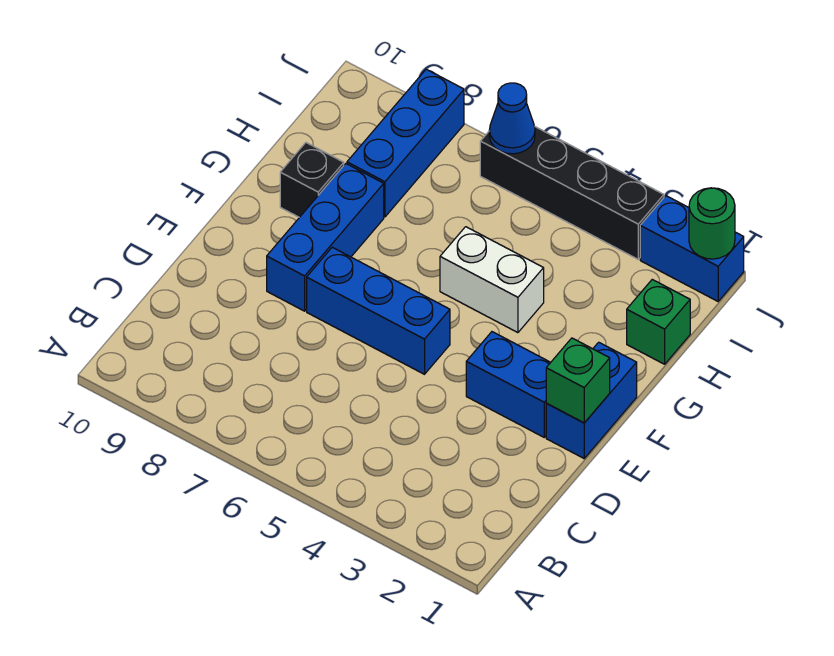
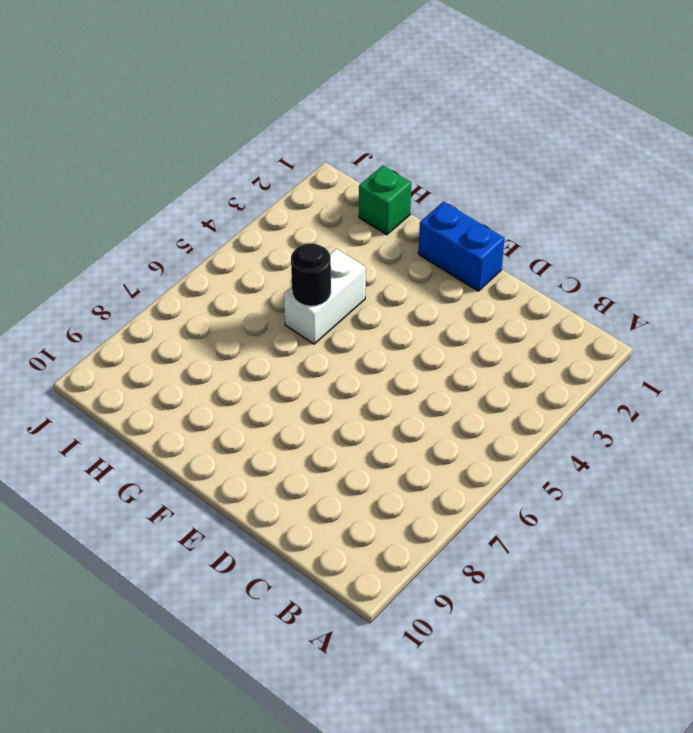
black 1x1 round brick [291,243,331,306] -> none
none -> blue 1x2 brick [466,332,551,437]
none -> blue 1x3 brick [307,247,450,374]
none -> blue 1x3 brick [267,164,384,311]

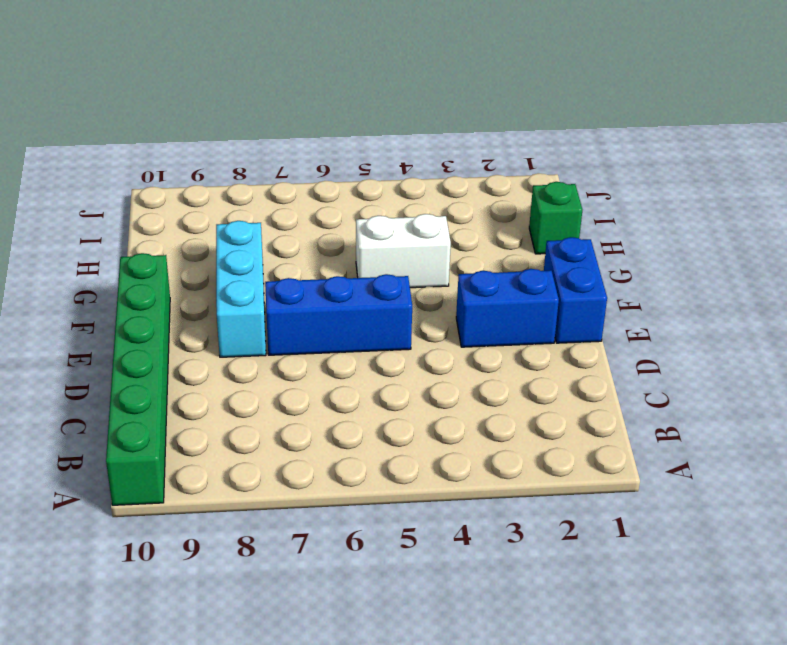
green 1x6 brick [106,253,170,505] -> none
cyan 1x3 brick [216,221,266,357] -> blue 1x3 brick [267,164,384,311]
none -> black 1x1 brick [280,143,344,217]
none -> blue 1x3 brick [347,69,464,217]
none -> blue 1x2 brick [640,196,744,301]

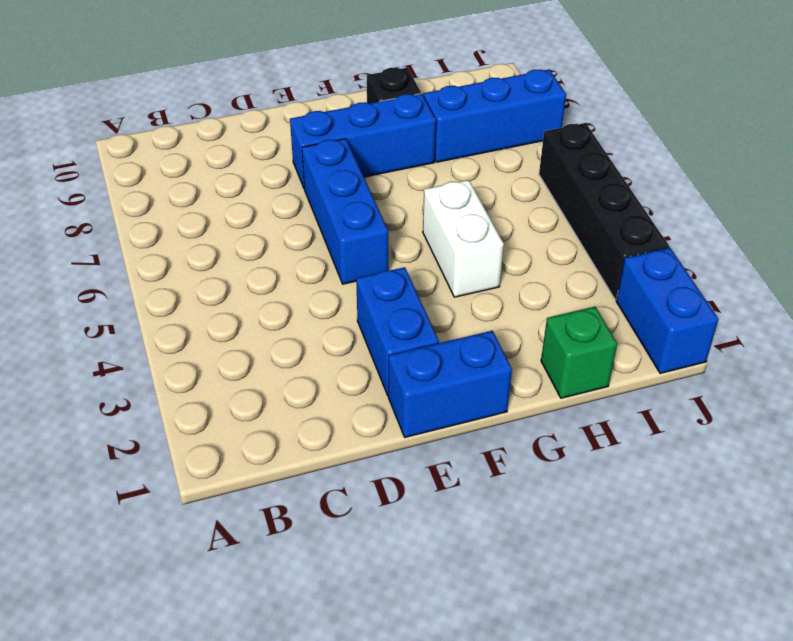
none -> green 1x1 brick [546,338,610,423]
none -> green 1x1 round brick [689,188,735,259]
none -> blue 1x1 cone [489,83,535,154]

